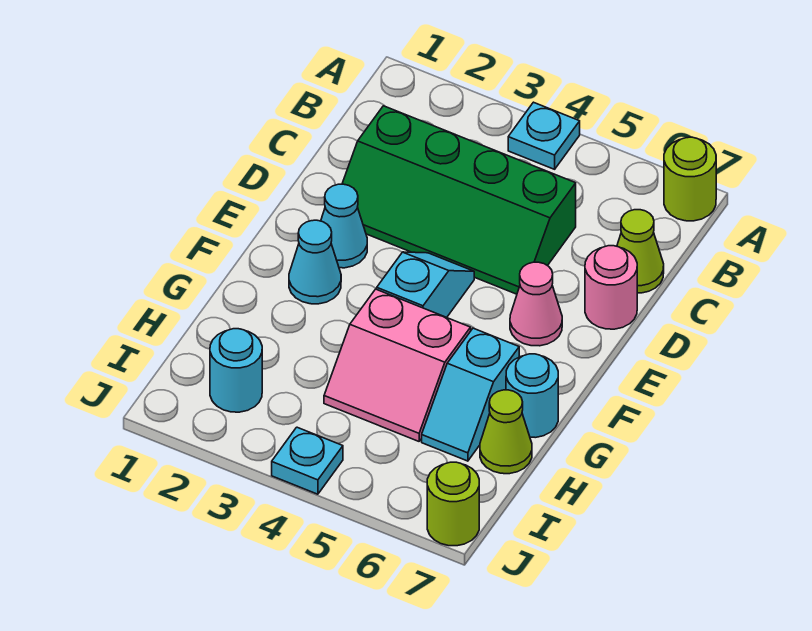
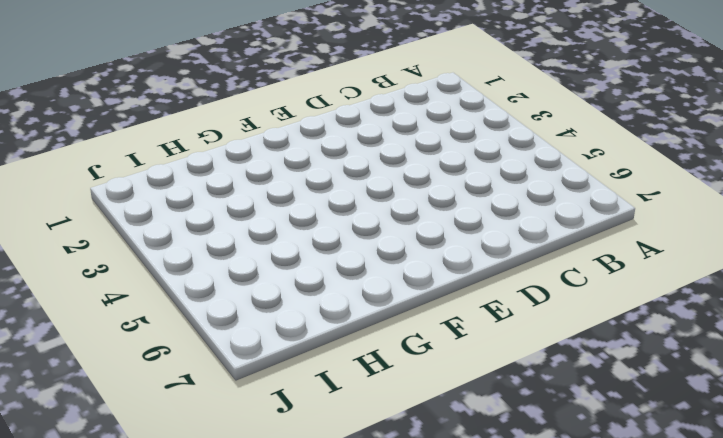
none -> cyan 1x1 plate [508,102,580,169]
none -> lime 1x1 round brick [664,137,716,221]
none -> green 2x4 slope [342,106,576,294]

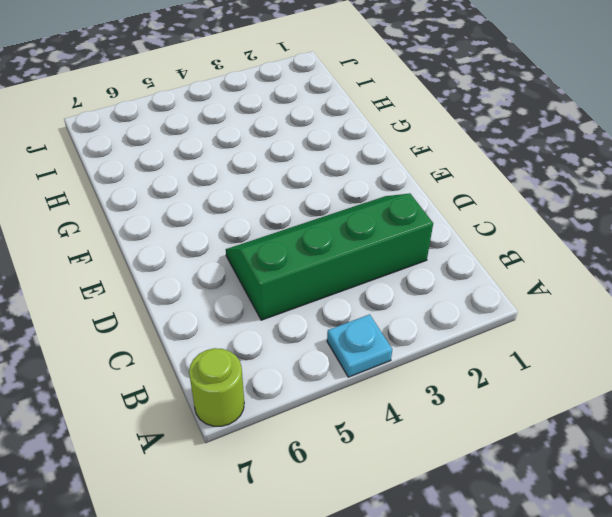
none -> lime 1x1 cone [617,210,664,293]
none -> pink 1x1 round brick [585,246,637,329]
none -> cyan 1x1 cone [321,184,367,268]

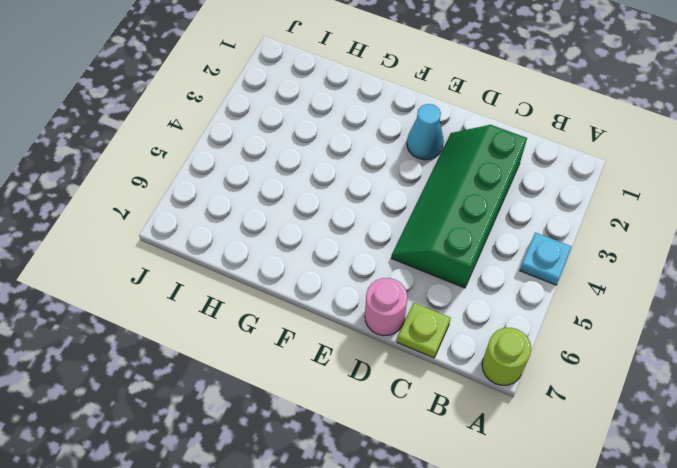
lime 1x1 plate [397,303,451,358] -> lime 1x1 cone [617,210,664,293]
none -> cyan 1x2 slope [377,252,474,318]
none -> pink 1x1 cone [510,262,562,346]
none -> cyan 1x1 cone [289,220,341,304]

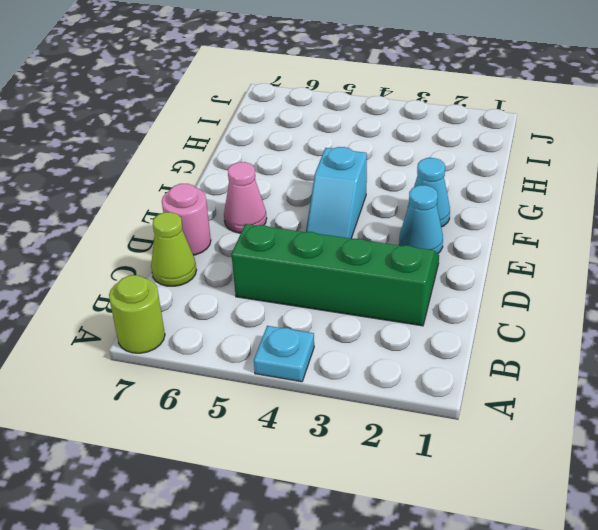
none -> pink 2x2 slope [324,289,471,441]
none -> cyan 1x2 slope [422,328,519,461]
none -> cyan 1x1 round brick [506,354,558,438]

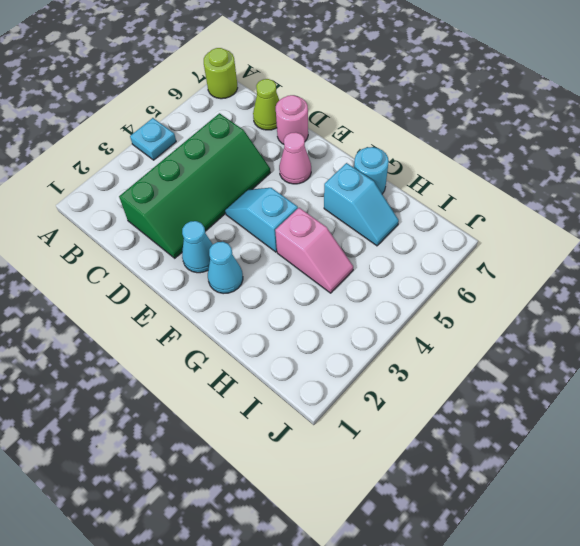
pink 1x2 slope [275,208,353,293] -> pink 2x2 slope [324,289,471,441]
none -> lime 1x1 cone [480,390,532,474]
none -> cyan 1x1 round brick [210,329,262,412]
none -> cyan 1x1 plate [272,427,343,494]

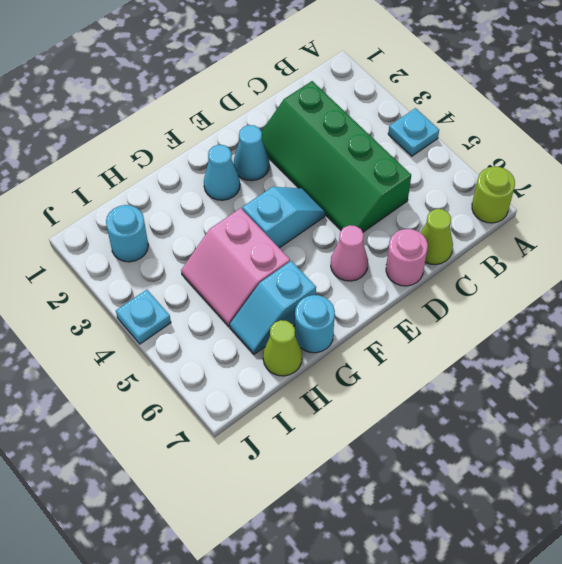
none -> lime 1x1 round brick [427,462,479,546]

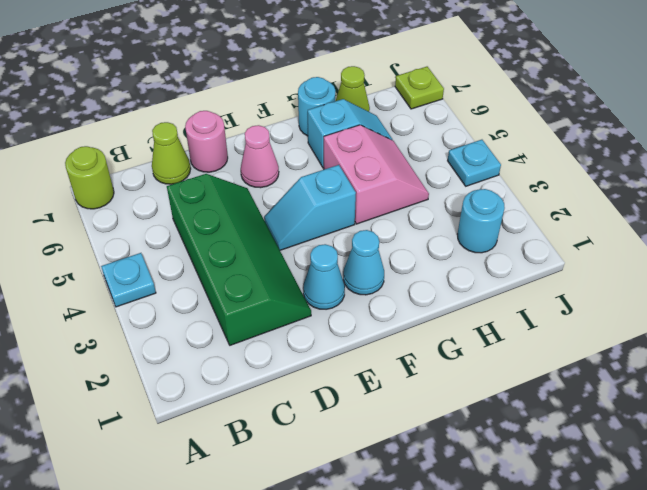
lime 1x1 plate [395,67,444,109] -> lime 1x1 round brick [427,462,479,546]

